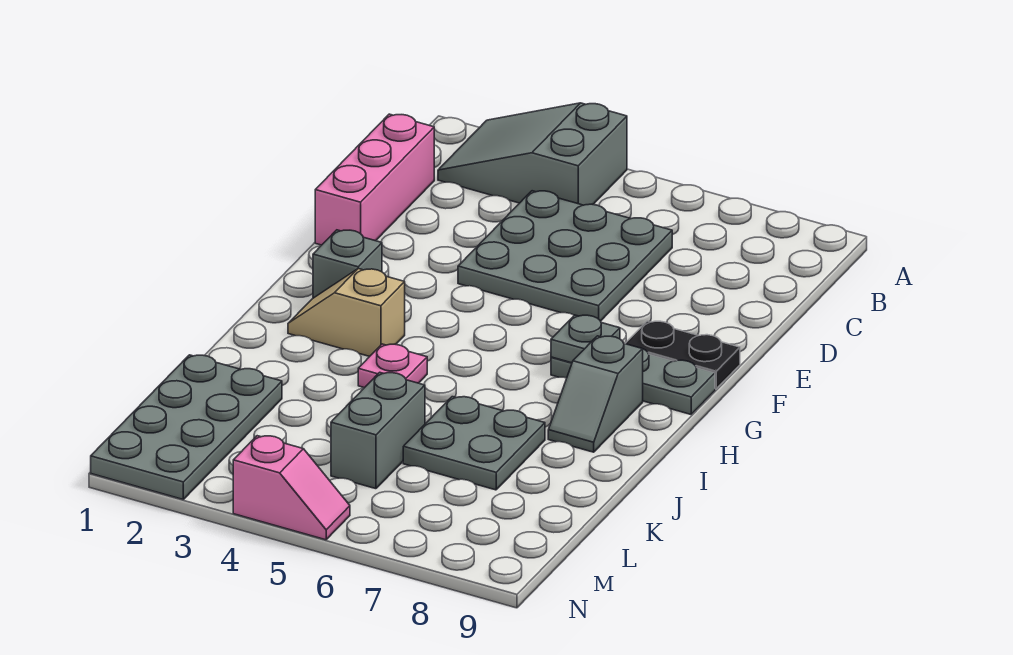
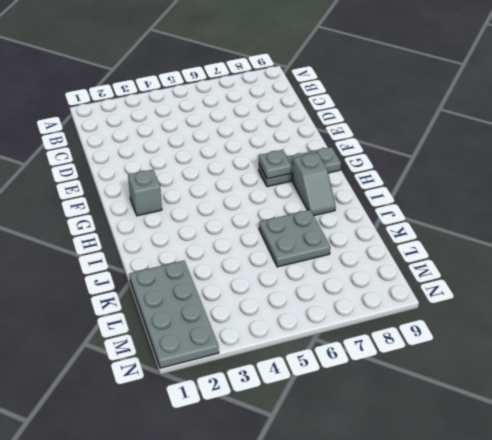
none -> grey 2x3 slope [438,103,627,205]
none -> pink 1x3 brick [315,114,434,245]
none -> grey 3x3 plate [458,191,672,321]

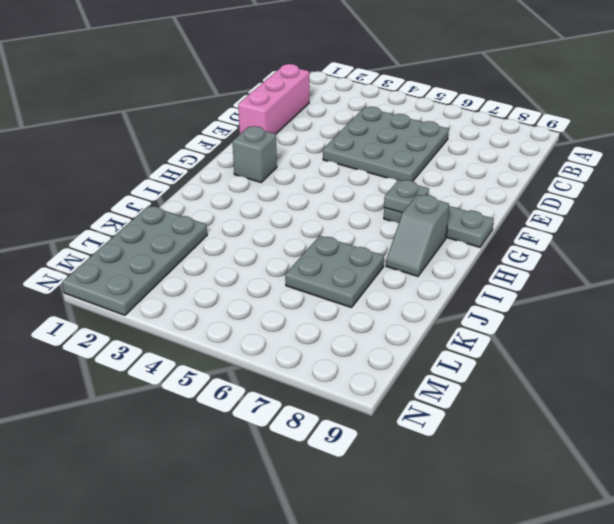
none -> grey 2x3 slope [438,103,627,205]
none -> black 1x2 plate [625,321,740,389]
none -> tan 1x2 slope [288,269,405,357]

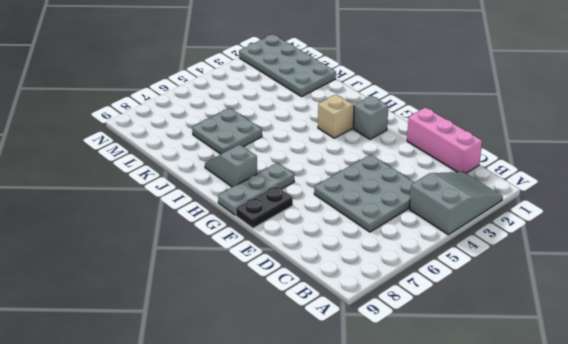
none -> pink 1x1 plate [358,344,427,388]
none -> grey 1x2 brick [331,372,425,489]
none -> pink 1x2 slope [233,436,350,540]

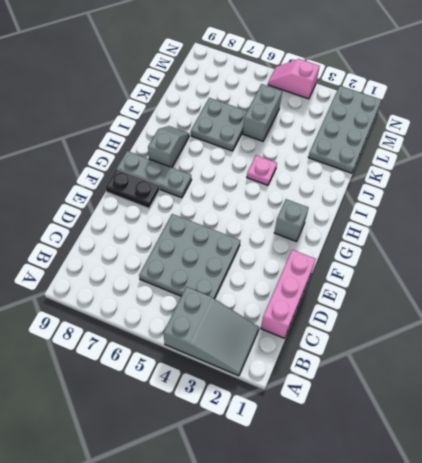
none -> tan 1x2 slope [288,269,405,357]
none -> grey 1x1 plate [551,315,620,363]

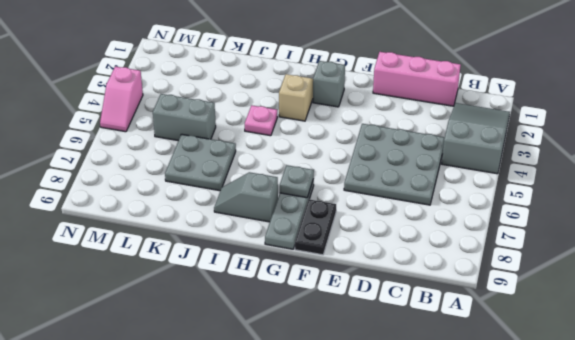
none -> grey 2x4 plate [91,355,282,499]

